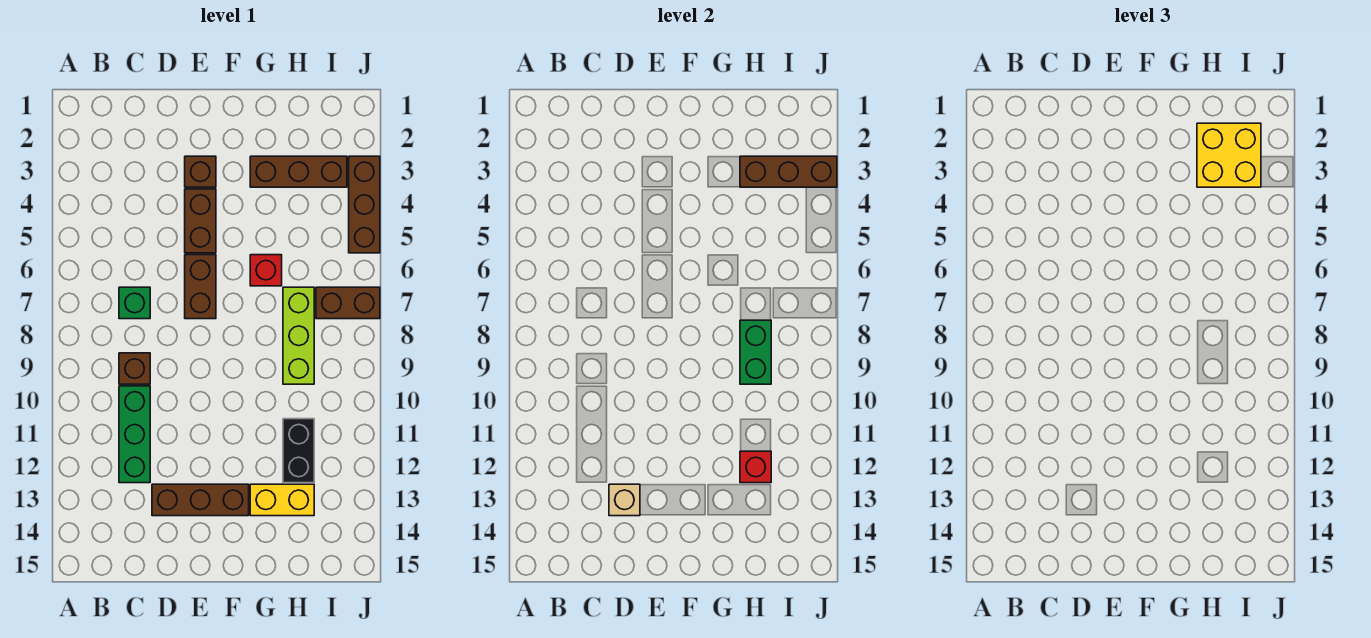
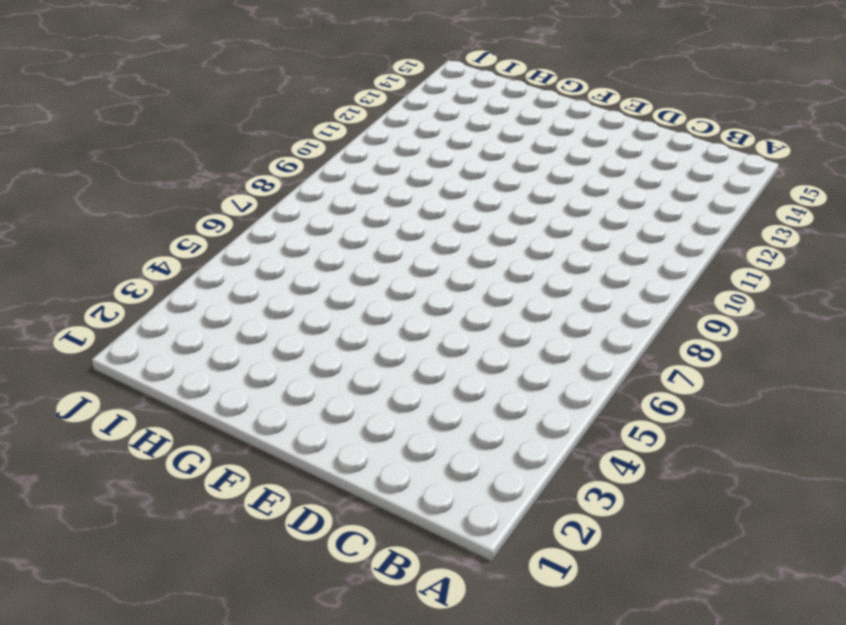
none -> green 1x1 brick [119,287,150,319]
none -> brown 1x1 brick [119,353,150,384]
none -> green 1x3 brick [119,386,150,483]

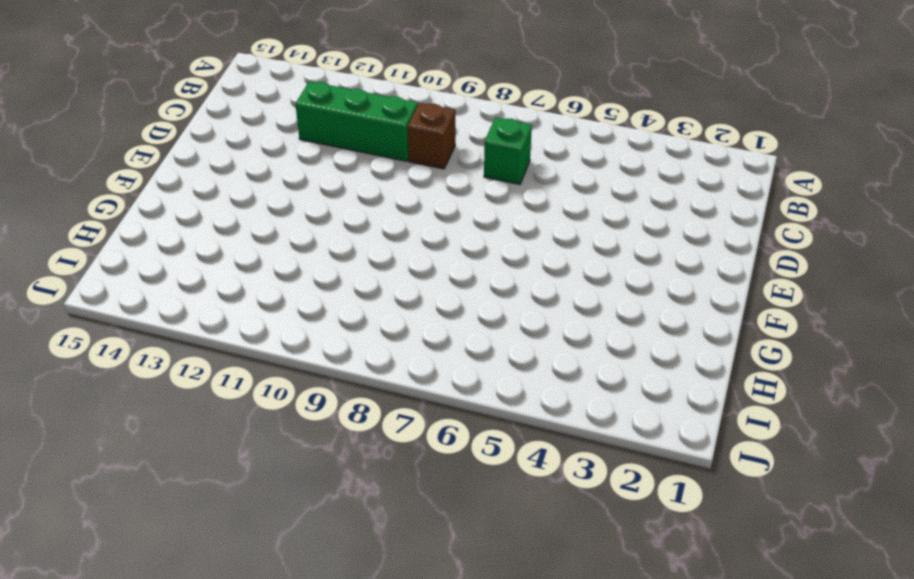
none -> brown 1x3 brick [152,484,249,516]
none -> brown 1x1 brick [185,156,216,187]
none -> brown 1x2 brick [185,189,216,253]

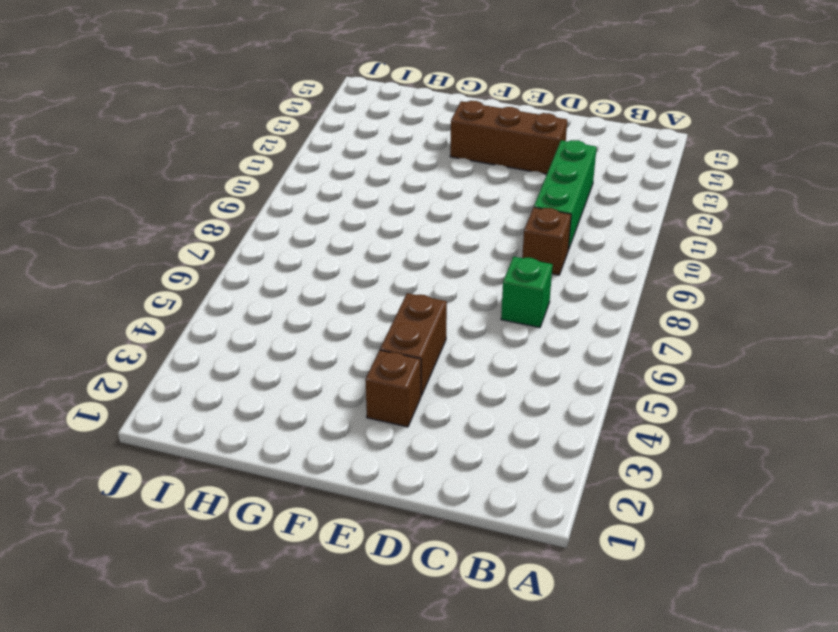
none -> brown 1x2 brick [185,255,216,319]
none -> brown 1x3 brick [250,156,347,187]
none -> red 1x1 brick [250,255,282,286]

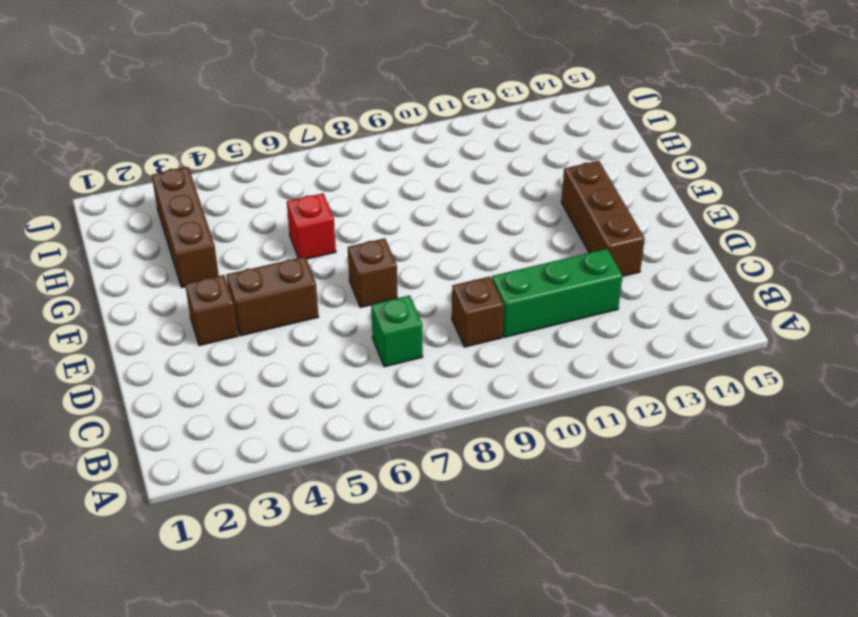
brown 1x1 brick [348,238,397,308] -> brown 1x2 brick [185,255,216,319]
none -> yellow 1x2 brick [250,484,314,516]
none -> lime 1x3 brick [283,287,314,384]
none -> black 1x2 brick [283,419,314,483]

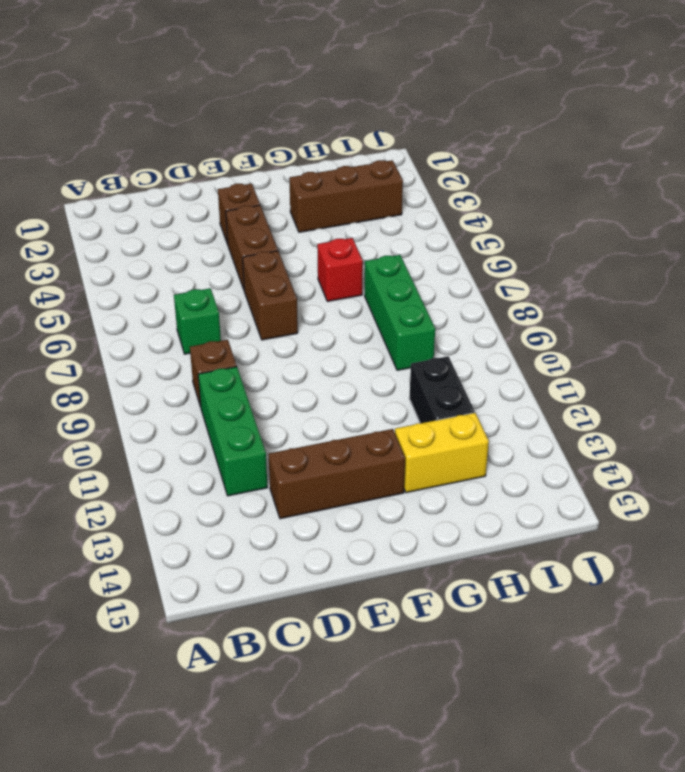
green 1x3 brick [365,255,435,370] -> lime 1x3 brick [283,287,314,384]
none -> brown 1x2 brick [316,287,380,319]
none -> brown 1x3 brick [349,156,380,253]
none -> tan 1x1 brick [609,484,640,516]

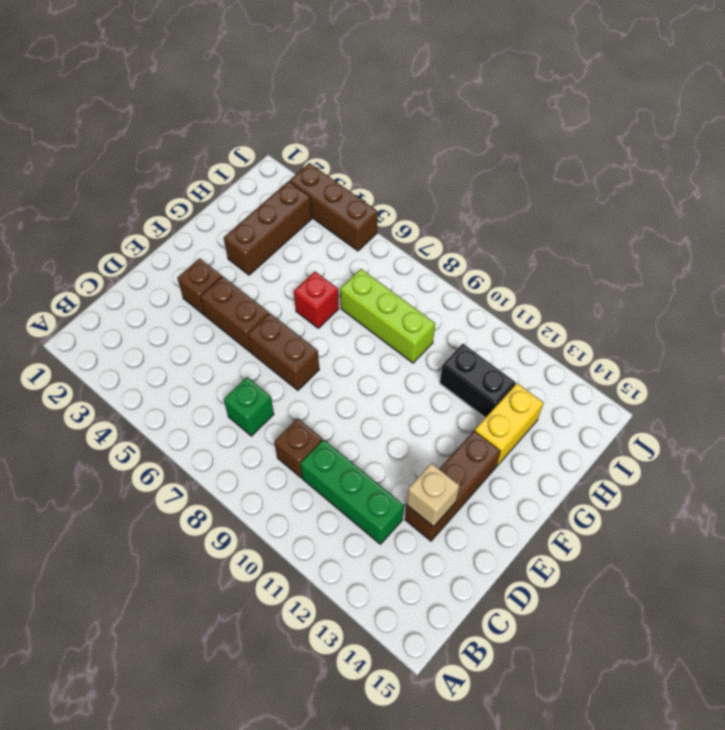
none -> brown 1x2 brick [316,287,380,319]
none -> brown 1x3 brick [740,156,837,187]
none -> green 1x2 brick [740,320,771,384]

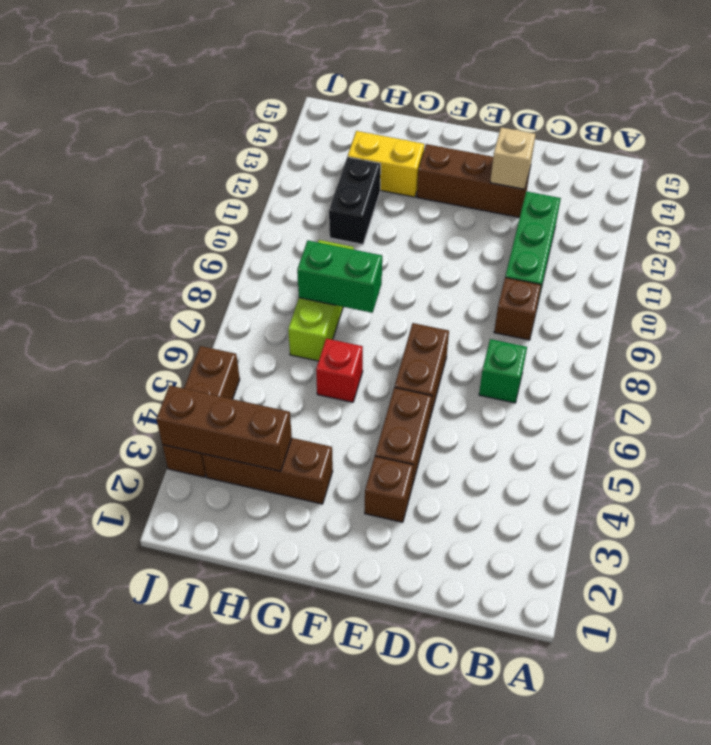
green 1x2 brick [297,241,382,313] -> green 1x2 brick turned to [740,320,771,384]
none -> brown 1x2 brick [316,287,380,319]
none -> red 1x1 brick [740,451,771,483]
none -> yellow 2x2 brick [1197,123,1261,187]

